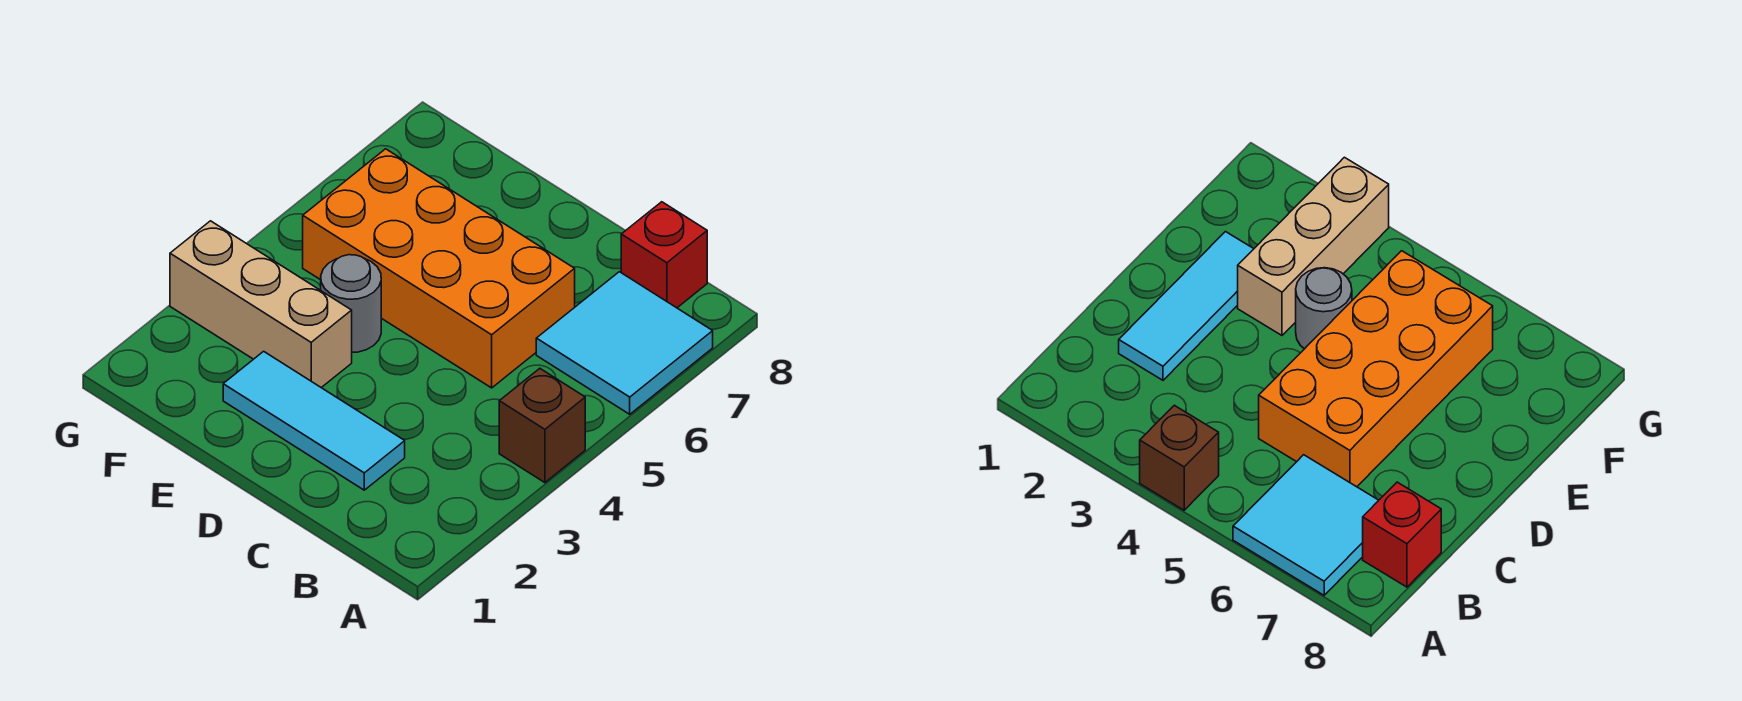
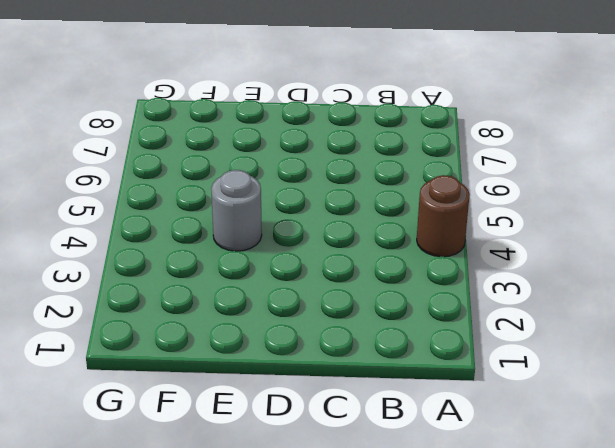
brown 1x1 round brick [417,175,470,257] -> brown 1x1 brick [499,368,585,483]
none -> cyan 2x2 tile [536,272,713,414]
none -> red 1x1 brick [621,202,707,308]

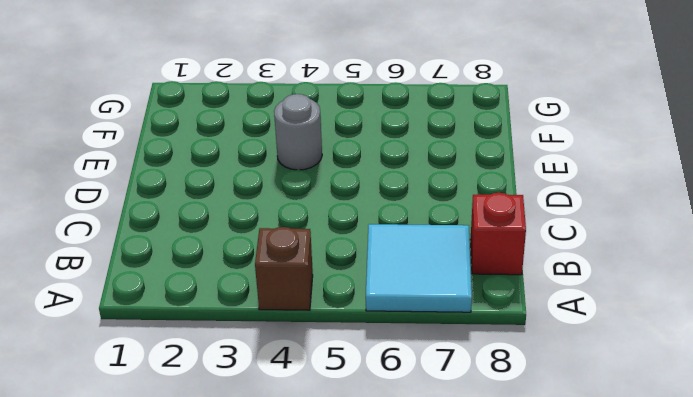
none -> cyan 1x3 tile [223,351,405,490]
none -> orange 2x4 brick [303,149,575,388]

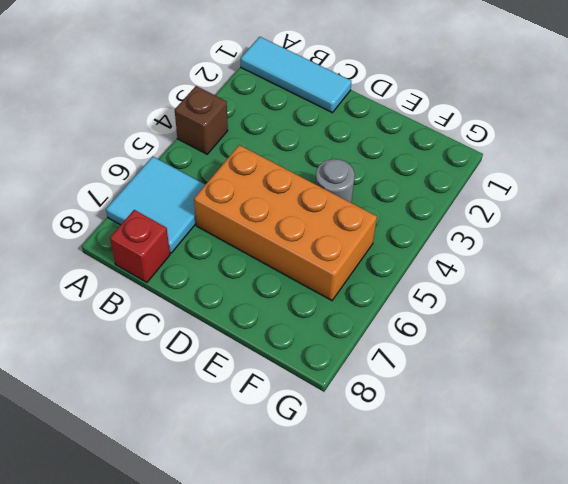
cyan 1x3 tile [241,37,351,113] -> cyan 1x3 tile moved to [223,351,405,490]
none -> tan 1x3 brick [170,221,352,388]

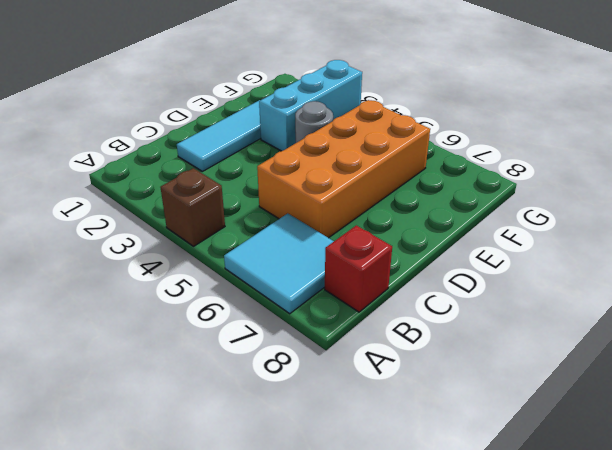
cyan 1x3 brick [259,60,362,151] -> tan 1x3 brick [170,221,352,388]

